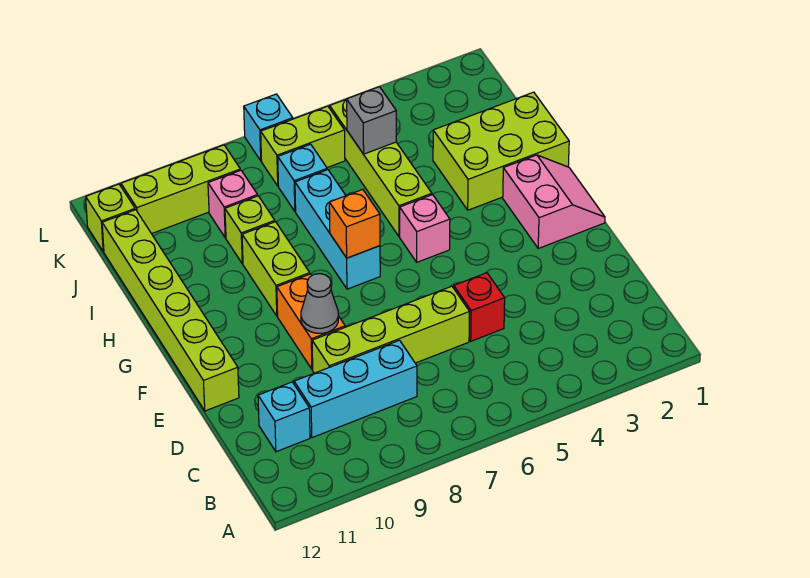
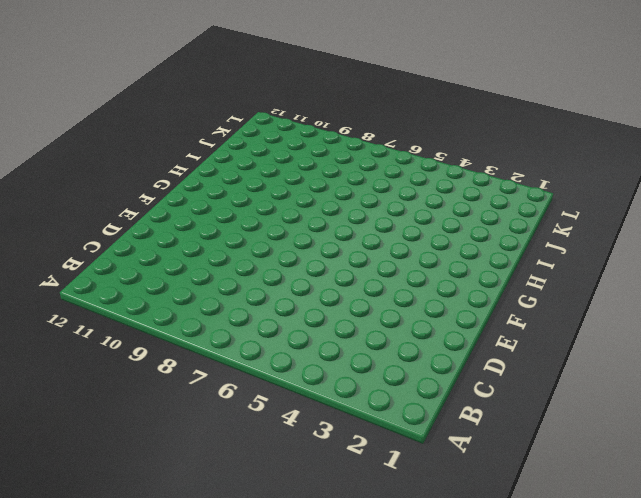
none -> cyan 1x3 brick [294,340,417,438]
none -> cyan 1x1 brick [258,382,310,452]
none -> red 1x1 brick [454,273,505,341]

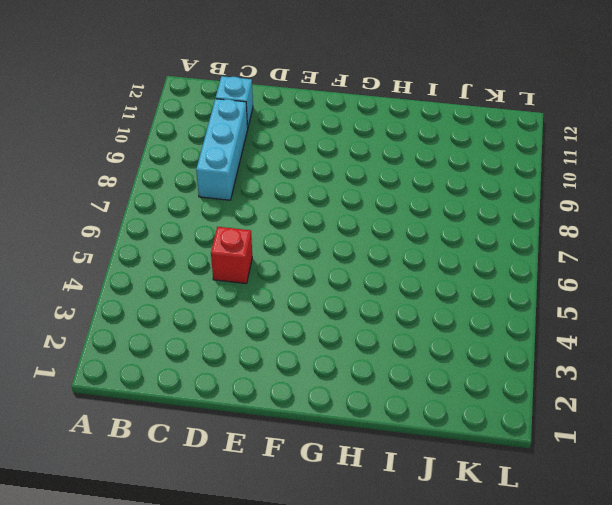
none -> lime 1x4 brick [312,286,469,373]
none -> orange 1x2 brick [277,274,345,369]
none -> lime 1x6 brick [102,210,239,411]

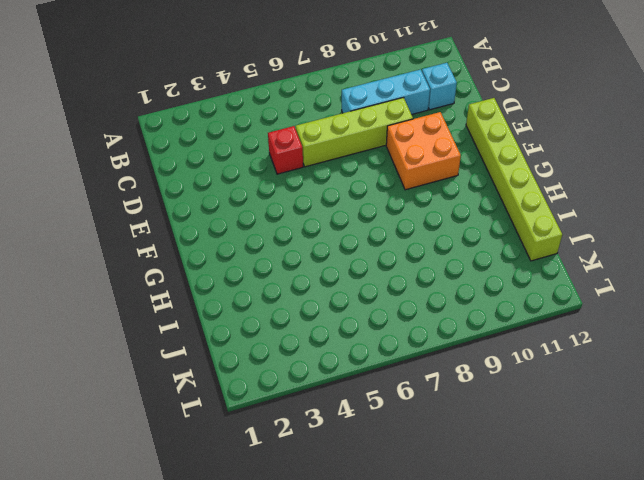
orange 2x2 brick [386,112,461,190] -> orange 1x2 brick [277,274,345,369]
none -> pink 2x2 slope [503,155,605,248]
none -> pink 1x1 brick [400,195,450,262]
none -> cyan 1x3 brick [295,170,380,289]

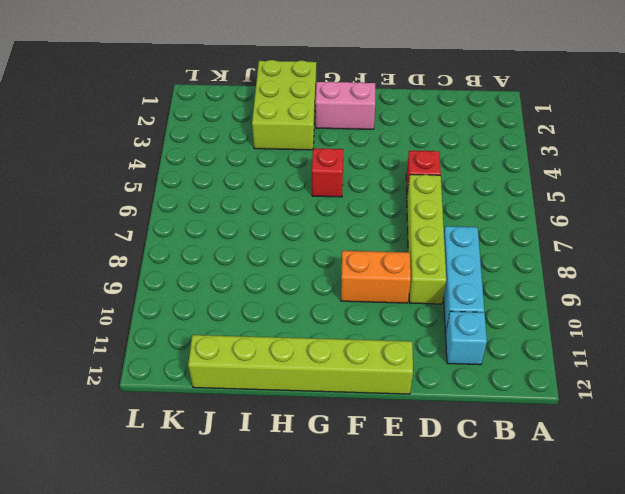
red 1x1 brick [312,148,343,197] -> pink 1x1 brick [400,195,450,262]
none -> cyan 1x3 brick [295,170,380,289]
none -> lime 1x2 brick [242,222,310,316]
none -> lime 1x4 brick [330,99,432,237]

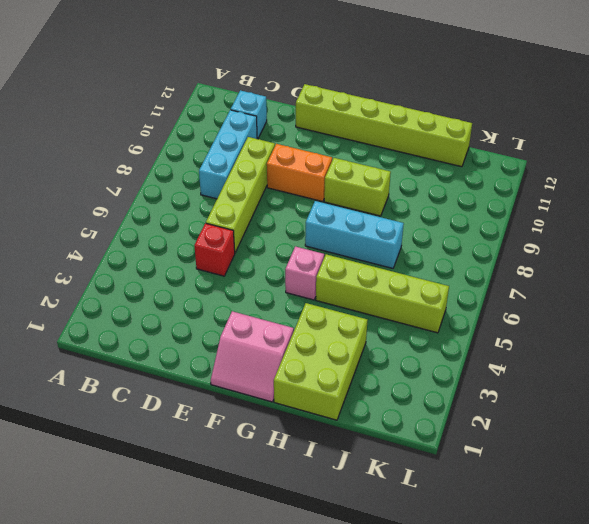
none -> lime 1x1 brick [225,196,275,264]
none -> cyan 1x1 brick [278,144,327,211]
none -> pink 1x1 brick [208,170,258,238]

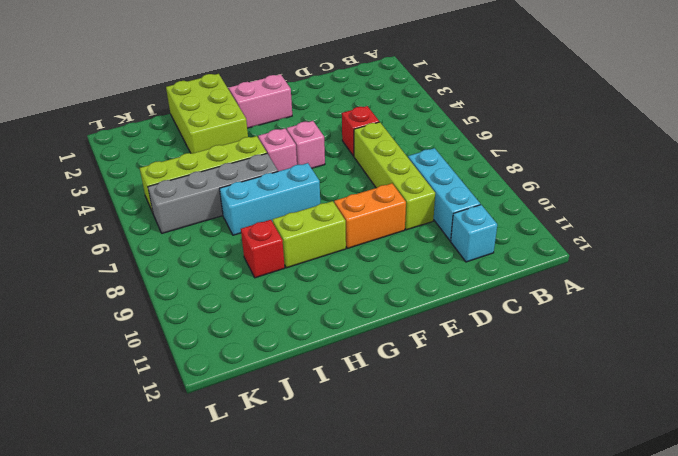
pink 1x1 brick [287,121,325,168] -> pink 1x1 brick moved to [208,170,258,238]
grey 1x4 brick [148,154,278,233] -> lime 1x2 brick [261,106,345,186]
red 1x1 brick [241,220,285,278] -> lime 1x1 brick [225,196,275,264]
none -> lime 1x6 brick [102,210,239,411]
none -> cyan 1x1 brick [278,144,327,211]
none -> lime 1x3 brick [121,145,240,234]

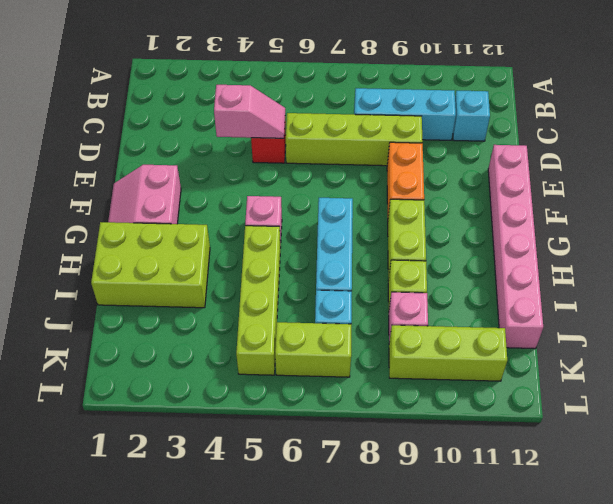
pink 1x2 slope [214,85,285,138] -> none
pink 1x6 brick [488,145,543,349] -> lime 1x6 brick [102,210,239,411]
none -> lime 1x1 brick [86,184,135,252]
none -> cyan 1x1 brick [244,94,293,161]
none -> grey 1x1 cone [301,274,339,333]

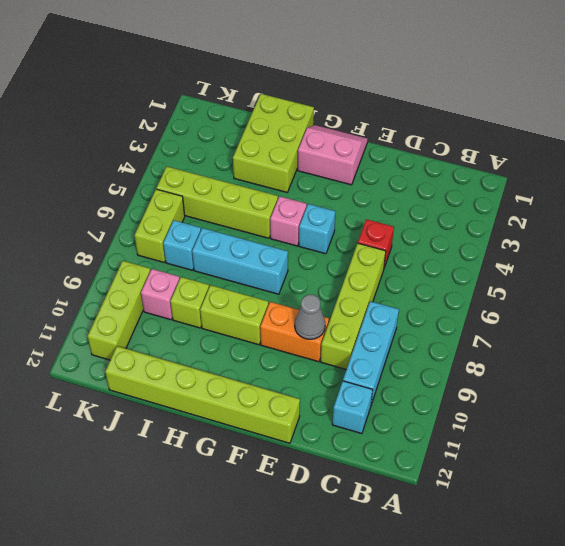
cyan 1x1 brick [299,204,336,254] -> cyan 1x1 brick moved to [244,94,293,161]
none -> lime 1x1 brick [86,184,135,252]
none -> orange 1x1 brick [329,190,380,258]
none -> grey 1x1 brick [347,87,396,154]

